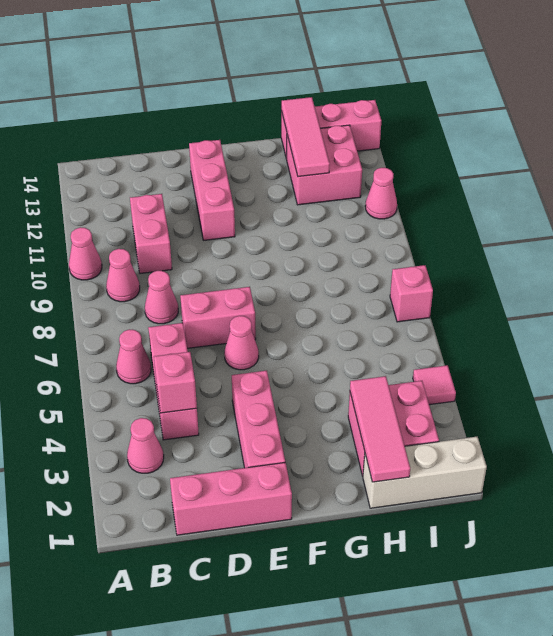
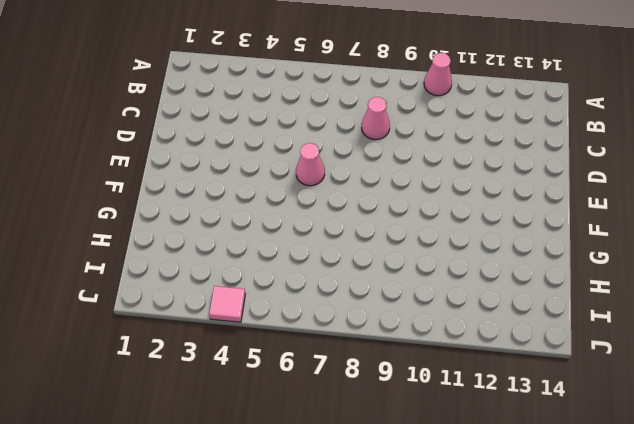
none -> pink 1x1 cone [127,418,164,473]
none -> pink 1x1 cone [116,329,151,384]
none -> pink 1x1 cone [106,249,140,302]

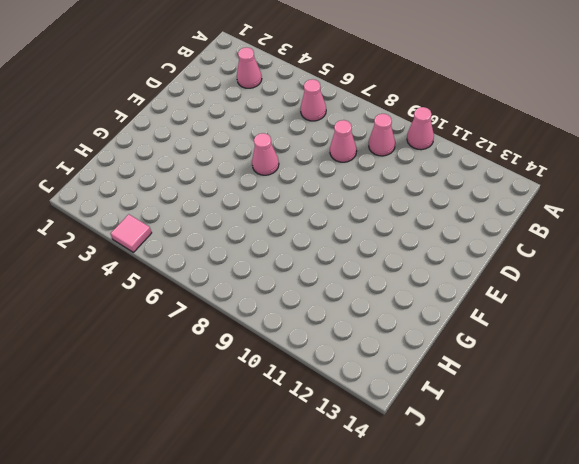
none -> pink 1x3 brick [170,462,292,535]
none -> pink 1x3 brick [148,323,199,440]
none -> pink 1x2 brick [130,194,172,274]

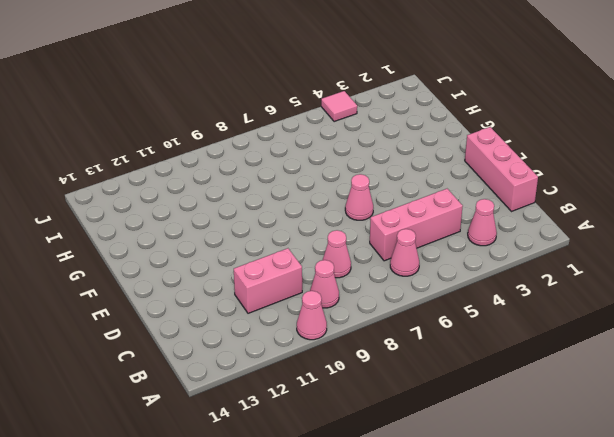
none -> pink 1x2 brick [180,287,256,348]
none -> pink 1x3 brick [232,371,285,468]
none -> pink 1x3 brick [189,140,235,240]

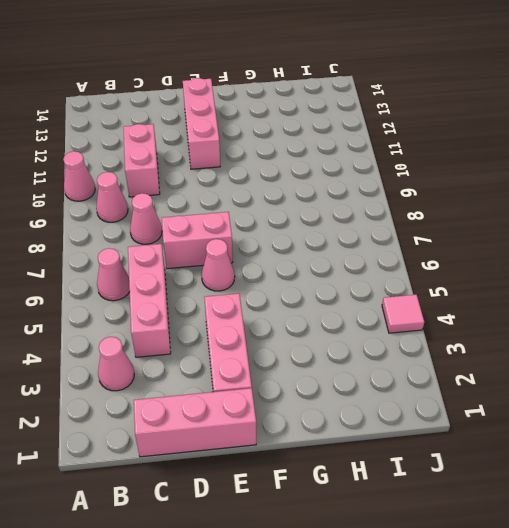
none -> white 1x3 brick [363,437,487,508]
none -> pink 2x2 brick [348,381,439,476]
none -> pink 2x2 brick [287,125,362,205]

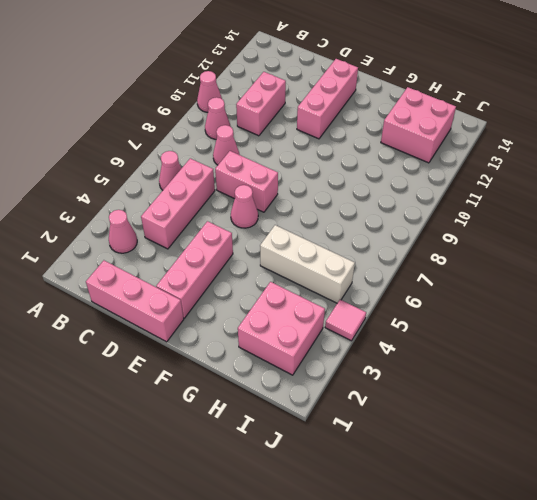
white 1x3 brick [260,225,355,303] -> white 1x3 brick moved to [363,437,487,508]
none -> pink 1x3 brick [281,100,381,159]
none -> pink 1x1 brick [390,265,433,322]
none -> pink 1x1 cone [365,168,397,219]

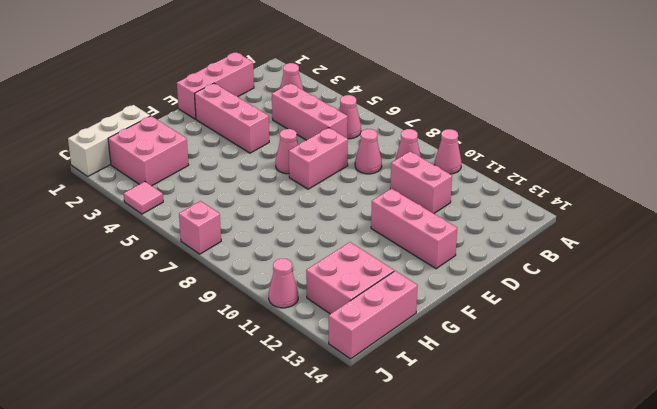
none -> pink 1x1 brick [154,352,197,413]
none -> pink 1x3 tile [350,376,410,482]
none -> pink 1x3 tile [281,97,330,177]

